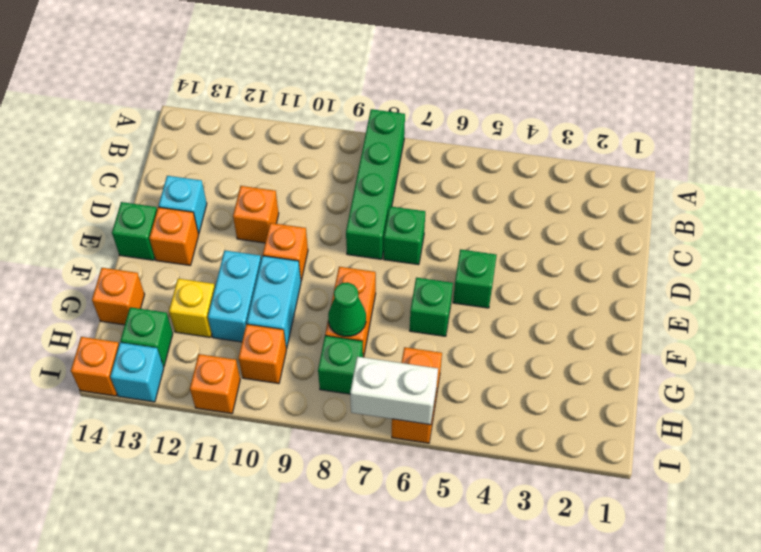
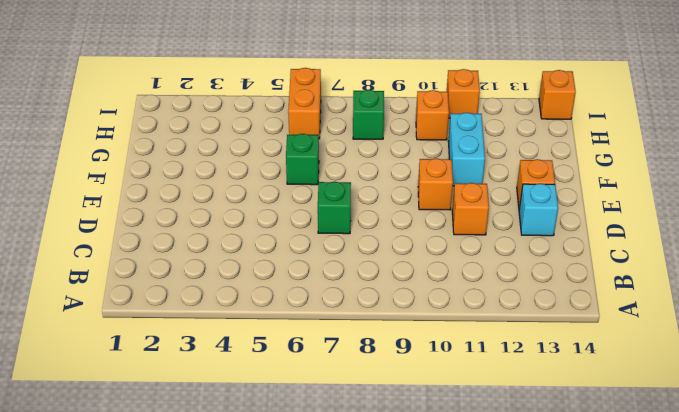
none -> green 1x4 brick [346,109,405,259]
none -> green 1x1 brick [453,249,497,308]
none -> green 1x1 brick [112,202,157,260]

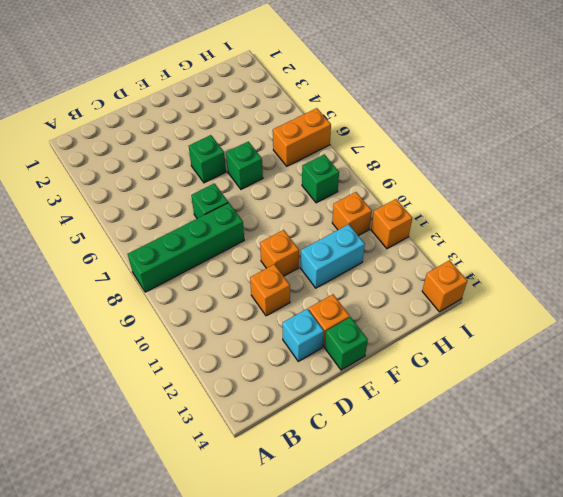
none -> orange 1x2 brick [325,267,376,357]
none -> cyan 1x2 brick [247,256,301,348]
none -> yellow 1x1 brick [169,279,215,337]

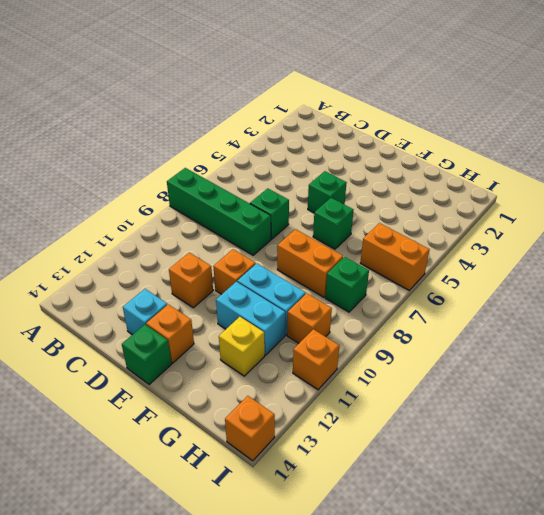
none -> orange 1x1 brick [92,268,145,325]
none -> green 1x1 brick [121,307,173,366]
none -> cyan 1x1 brick [110,343,164,402]

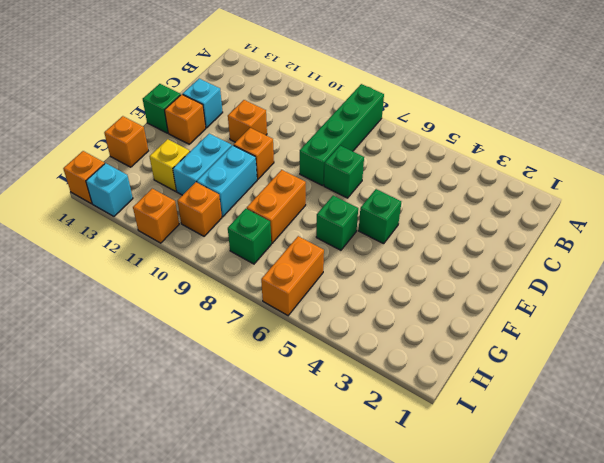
none -> green 1x1 brick [121,307,173,366]
none -> green 1x1 cone [328,283,366,336]
none -> white 1x2 brick [350,357,438,425]

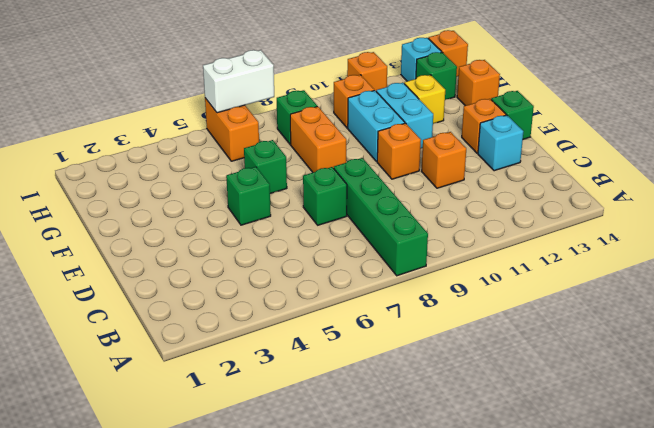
none -> green 1x1 cone [328,283,366,336]

